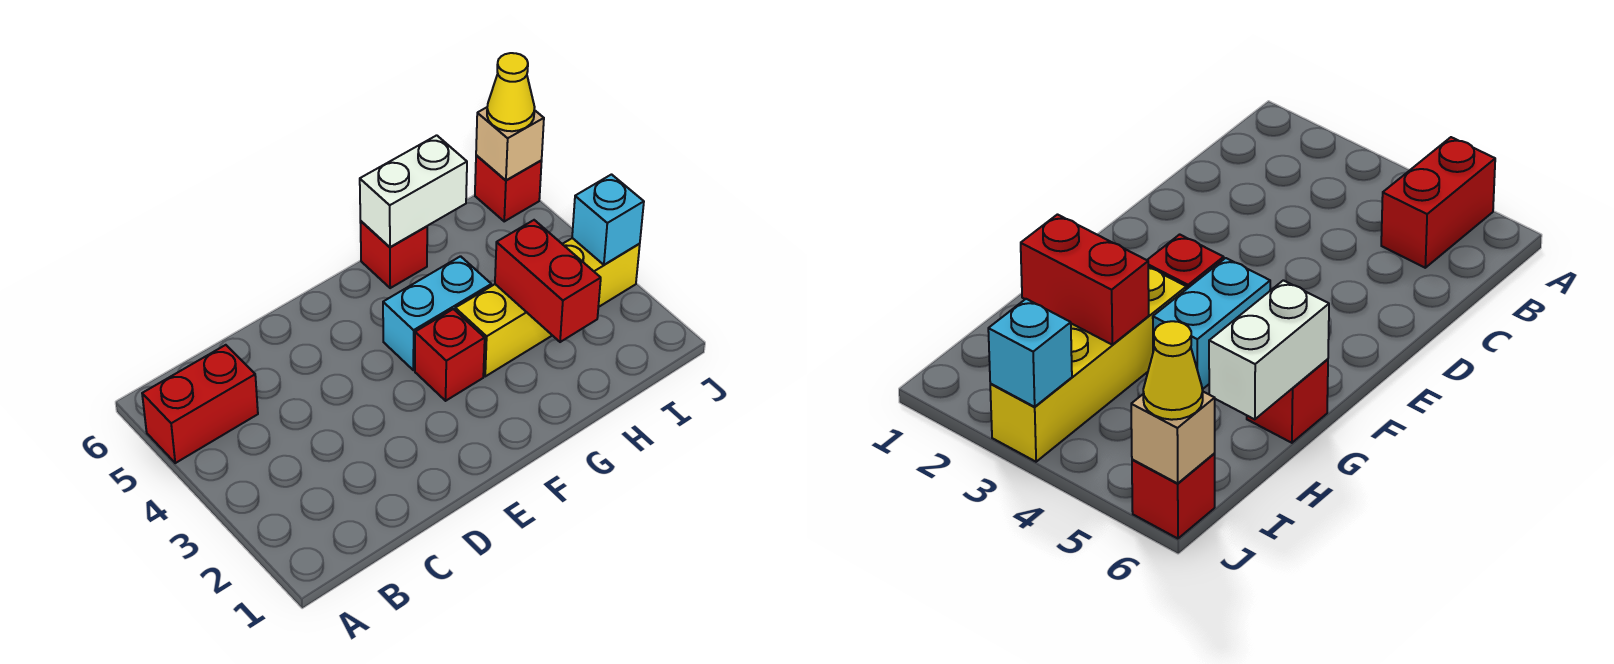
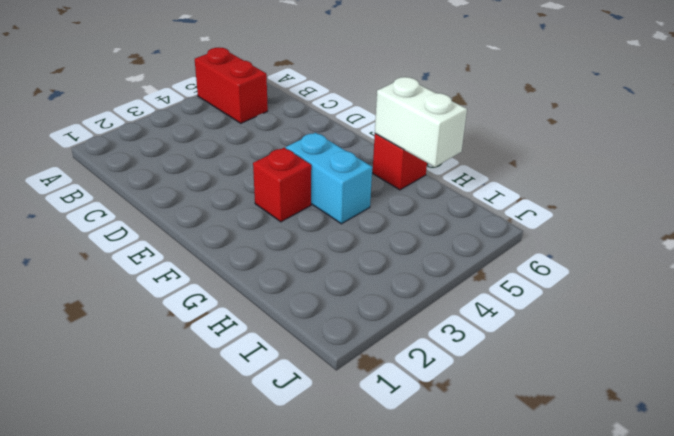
none -> yellow 1x4 brick [455,238,640,376]
none -> red 1x1 brick [475,155,542,221]

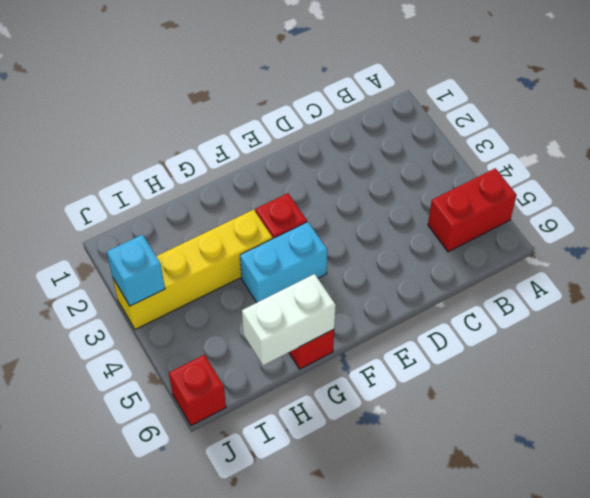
none -> red 1x2 brick [495,220,601,342]
none -> tan 1x1 brick [476,107,544,180]

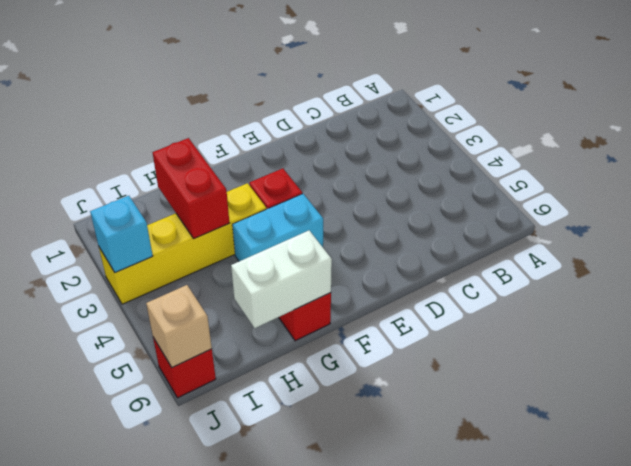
none -> red 1x2 brick [142,345,258,463]
none -> yellow 1x1 cone [487,53,535,131]

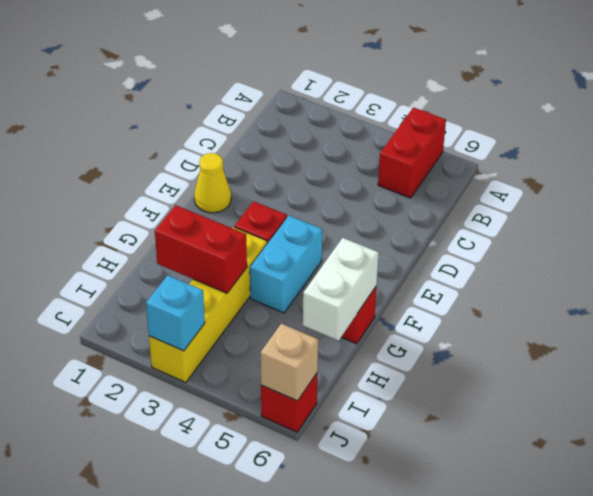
yellow 1x1 cone [194,153,231,213] -> yellow 1x1 cone moved to [487,53,535,131]

